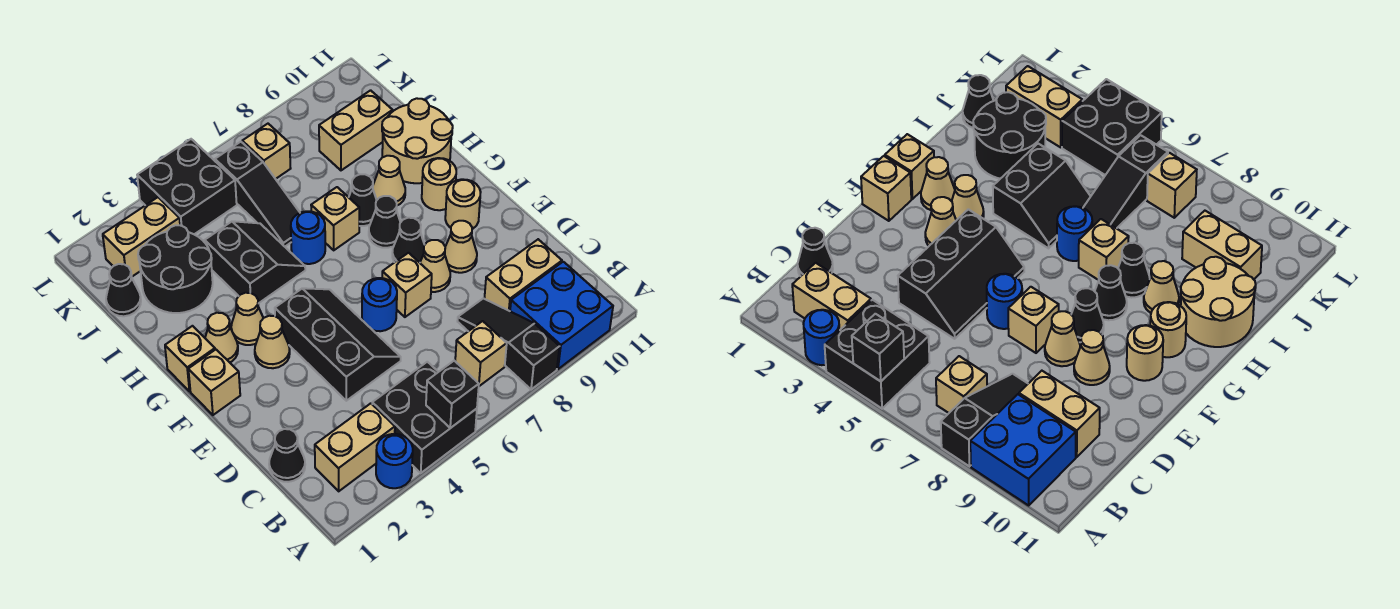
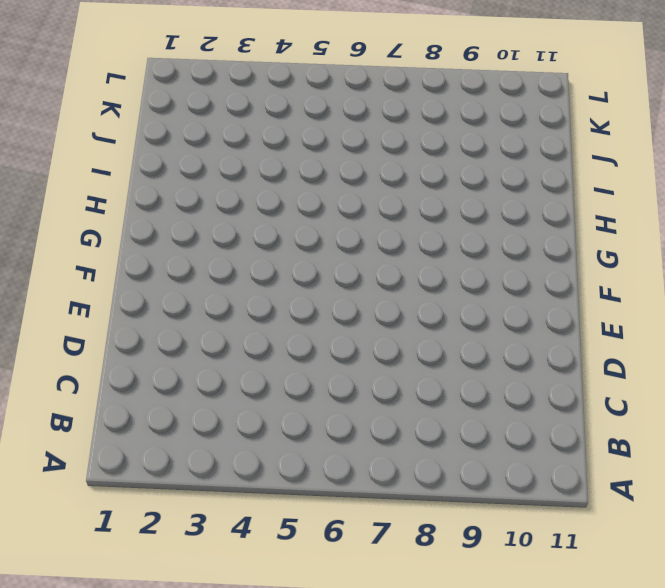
none -> blue 1x1 round brick [376,434,413,488]
none -> black 2x2 brick [372,362,477,473]
none -> black 1x3 slope [457,298,560,390]
none -> blue 2x2 brick [510,262,613,369]

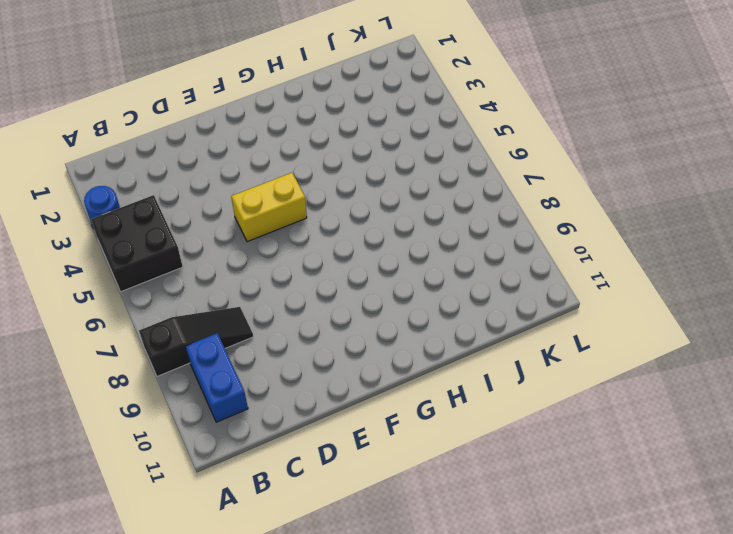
blue 1x2 brick [186,333,248,422] -> blue 2x2 brick [510,262,613,369]
yellow 1x2 brick [231,173,307,242] -> black 2x3 slope [275,288,401,401]
none -> tan 1x2 brick [315,403,395,491]
none -> tan 1x1 brick [455,321,507,386]
none -> black 1x1 cone [269,429,305,482]
none -> tan 1x2 brick [484,239,562,311]

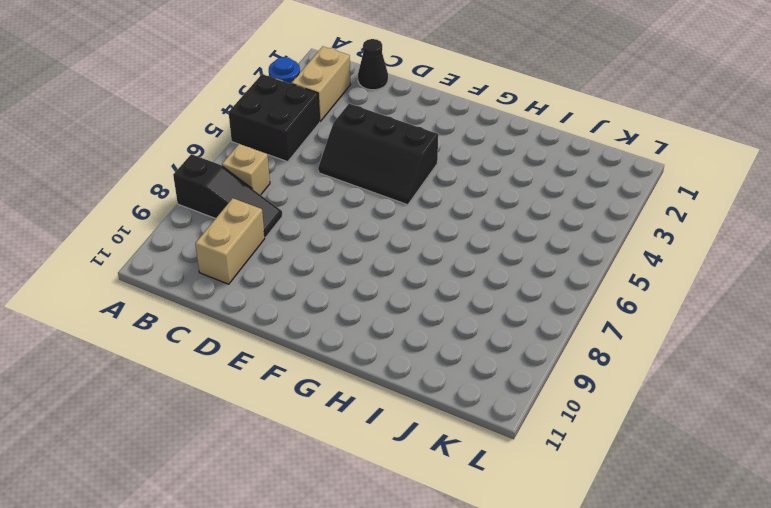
none -> blue 2x2 brick [510,262,613,369]
none -> blue 1x1 round brick [362,278,397,331]
none -> tan 1x1 brick [382,253,432,317]
none -> tan 1x1 cone [420,240,450,292]

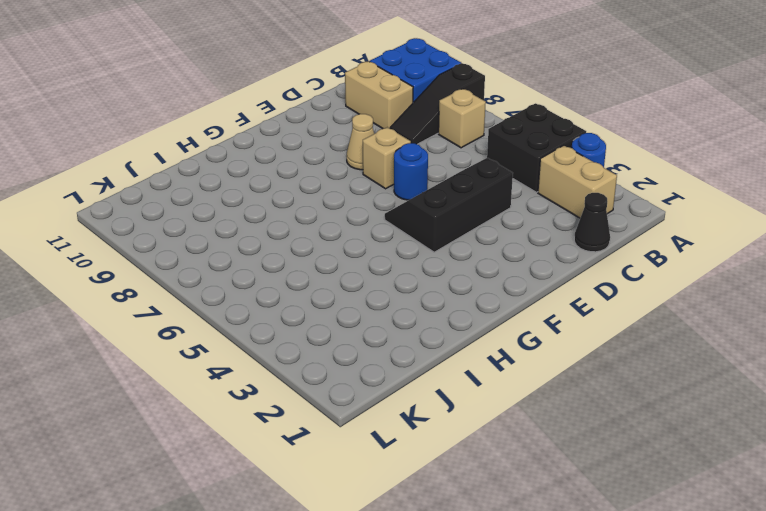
none -> tan 1x1 cone [445,221,477,273]
none -> tan 1x1 brick [188,350,240,415]
none -> tan 1x1 cone [255,316,290,368]
none -> black 1x1 cone [392,218,424,263]

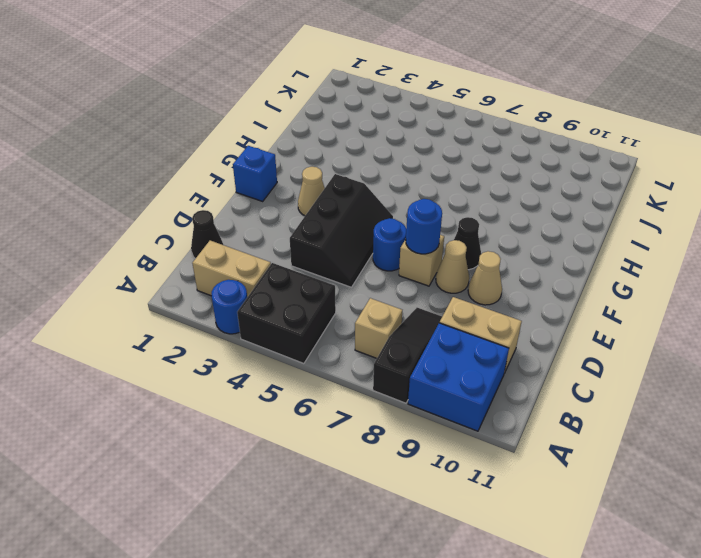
blue 1x1 round brick [406,199,442,254] -> blue 1x1 round brick moved to [291,211,325,264]
blue 1x1 brick [233,146,277,201] -> tan 1x1 brick [188,350,240,415]
none -> tan 1x1 round brick [445,179,481,229]
none -> tan 1x1 brick [165,326,215,391]
none -> tan 1x1 cone [205,313,238,362]
none -> tan 1x1 cone [231,293,263,345]

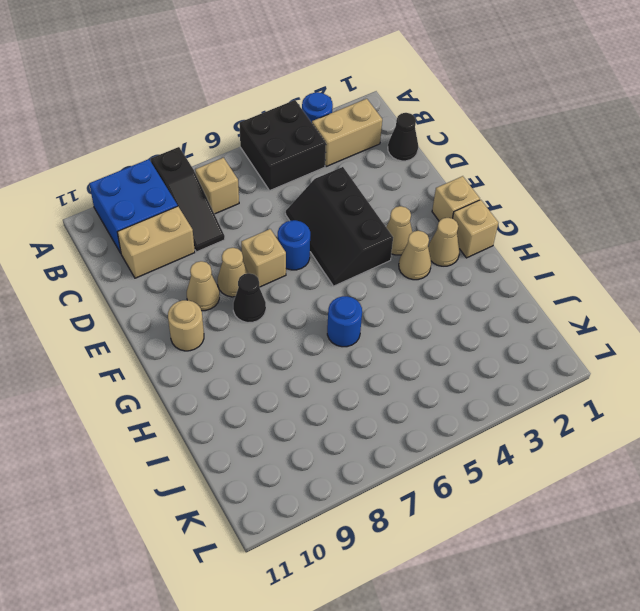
none -> black 1x1 cone [369,196,401,248]
none -> tan 1x1 round brick [422,158,456,210]
none -> black 2x2 slope [205,221,305,304]
none -> tan 1x1 brick [311,187,359,250]

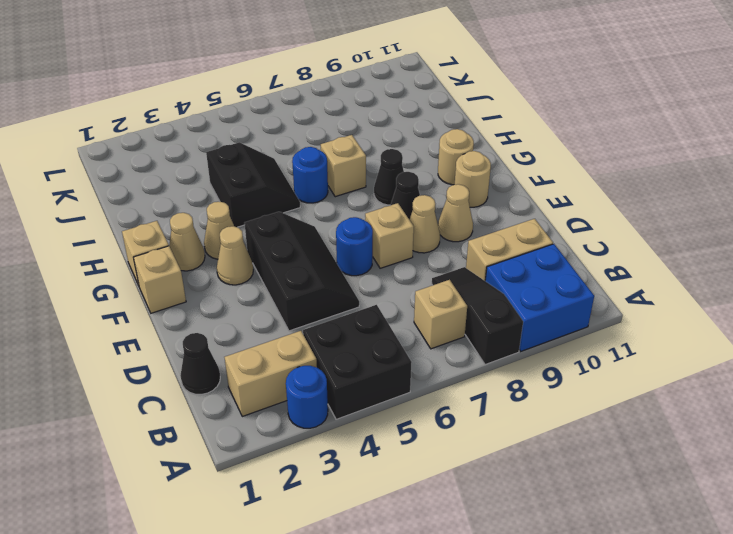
none -> black 1x1 cone [349,174,377,226]
none -> tan 1x1 cone [373,156,405,205]
none -> tan 2x2 round brick [382,98,453,183]
none -> black 2x2 round brick [138,225,213,313]

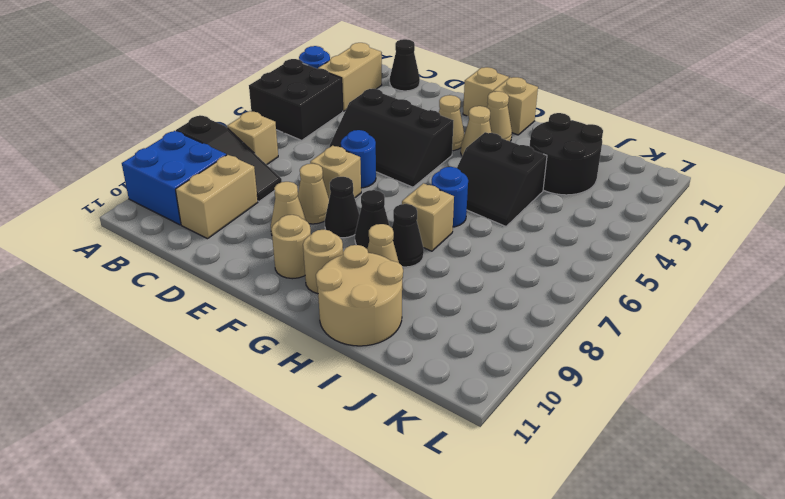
none -> black 1x3 slope [215,142,300,247]
none -> black 1x1 cone [106,264,141,316]
none -> tan 1x2 brick [319,90,393,170]
none -> tan 1x2 brick [103,197,180,277]

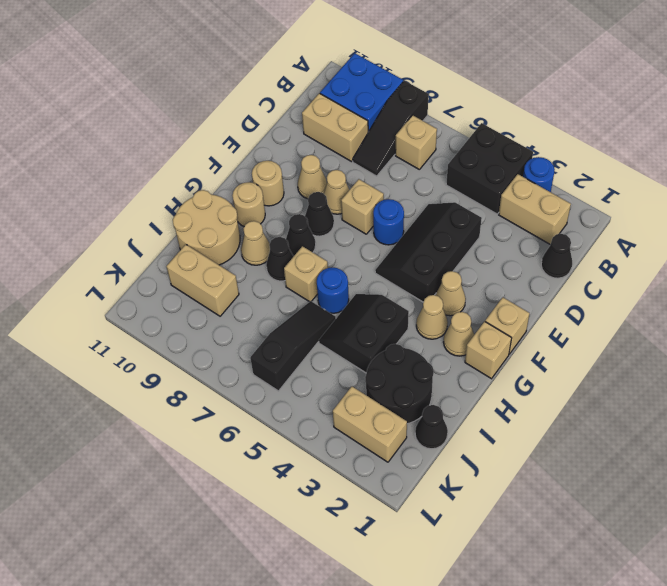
none -> black 2x2 brick [137,139,237,234]
none -> tan 1x1 brick [242,124,291,179]
none -> black 1x1 brick [426,361,479,428]

